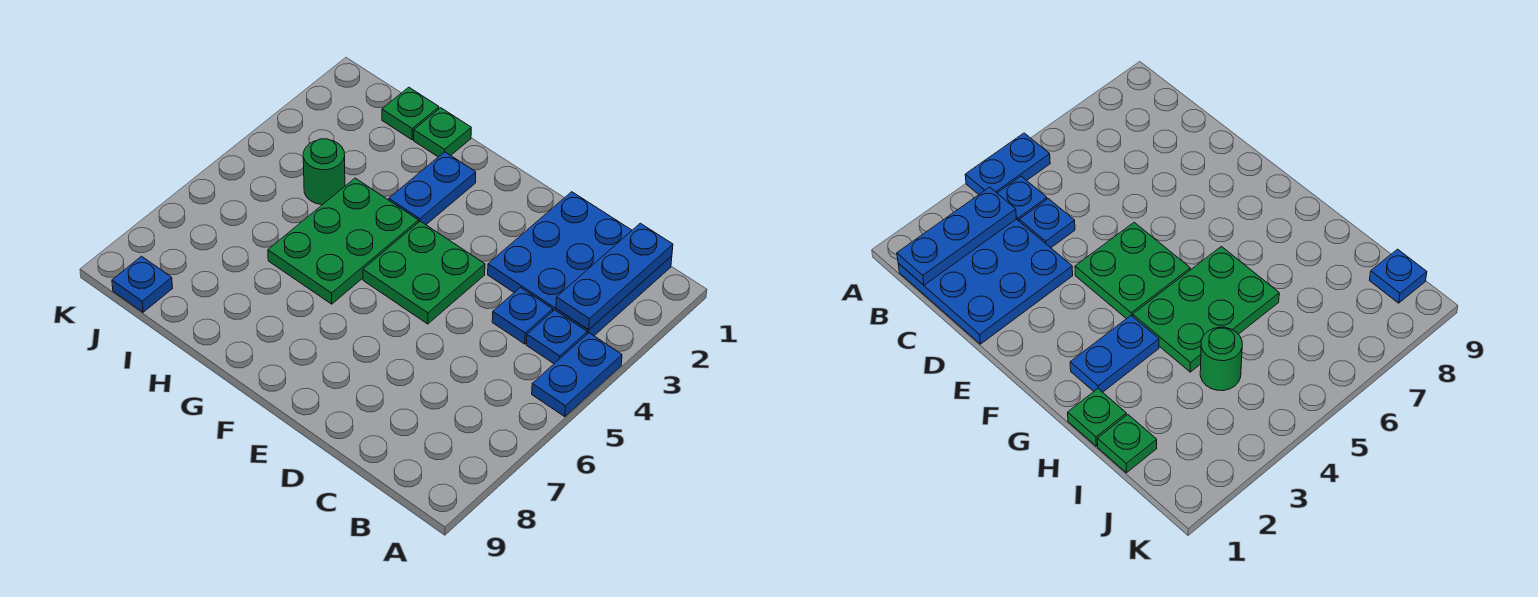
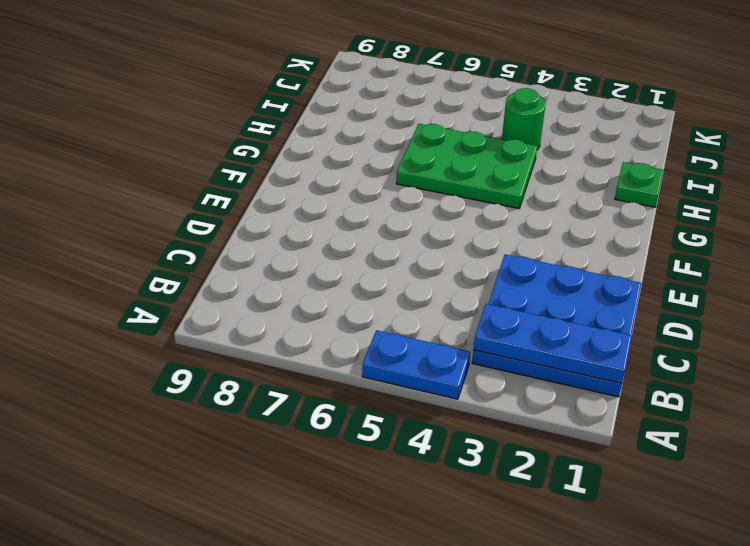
none -> blue 1x1 plate [526,310,587,363]
none -> blue 1x1 plate [492,287,553,344]
none -> green 2x2 plate [363,221,485,324]

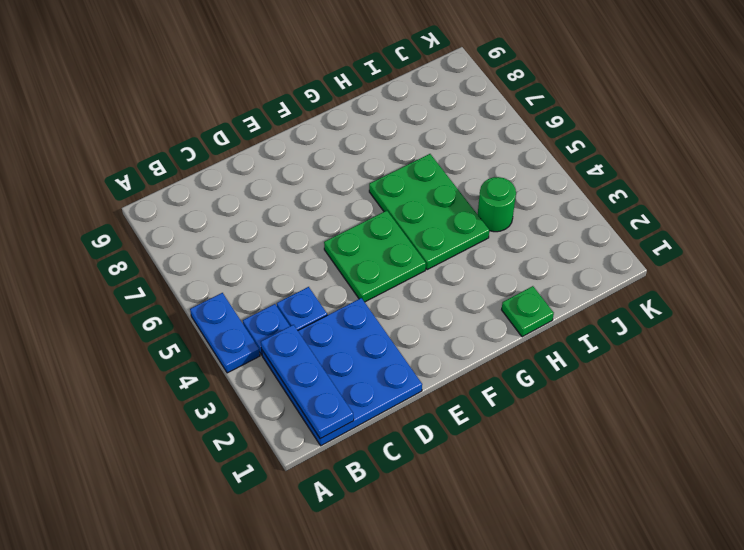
none -> blue 1x2 plate [389,152,476,225]
none -> green 1x1 plate [382,87,439,140]
none -> blue 1x1 plate [112,256,173,312]

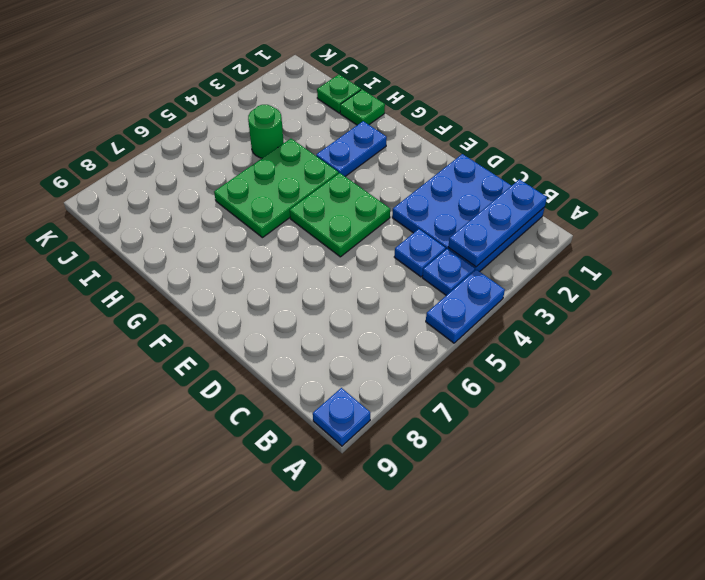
blue 1x1 plate [313,388,370,446] -> blue 1x1 plate moved to [112,256,173,312]

